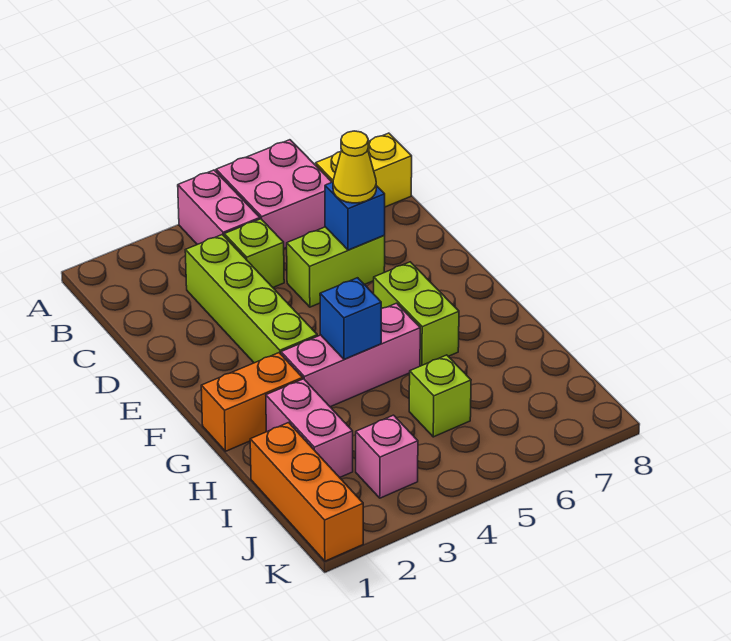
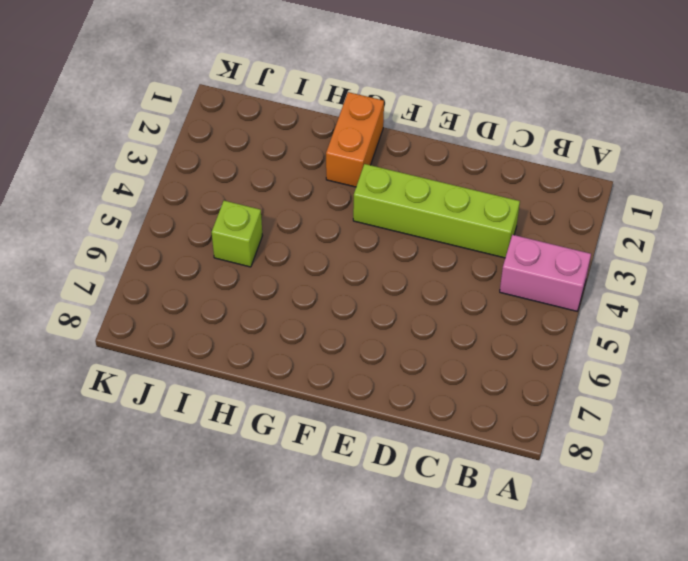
none -> pink 2x2 brick [216,140,332,248]
none -> yellow 1x2 brick [316,133,412,207]
none -> lime 1x1 brick [224,219,284,287]

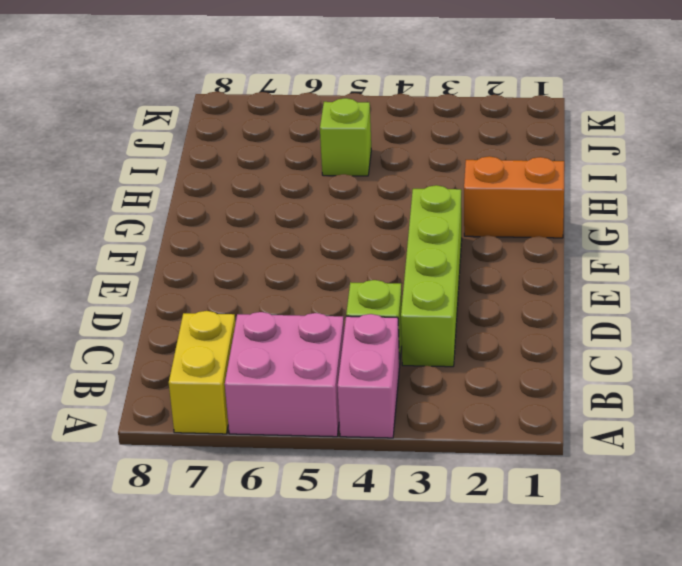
yellow 1x2 brick [169,311,235,434] -> yellow 1x2 brick turned to [316,133,412,207]
none -> lime 1x2 brick [287,227,385,307]
none -> lime 1x2 brick [374,262,459,366]
none -> pink 1x3 brick [281,303,420,407]

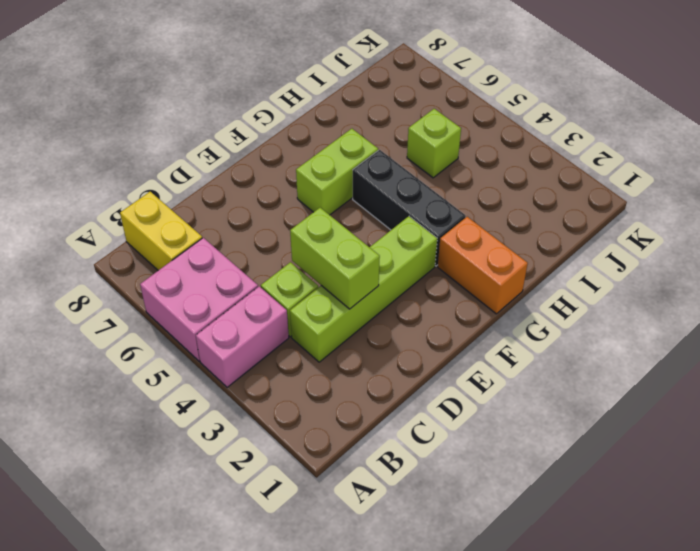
lime 1x2 brick [290,208,380,309] -> lime 1x2 brick moved to [287,227,385,307]
black 1x3 brick [353,150,466,266] -> pink 1x3 brick [281,303,420,407]
none -> pink 1x2 brick [266,379,353,478]
none -> orange 1x3 brick [250,423,363,561]
none -> pink 1x1 brick [356,415,418,498]

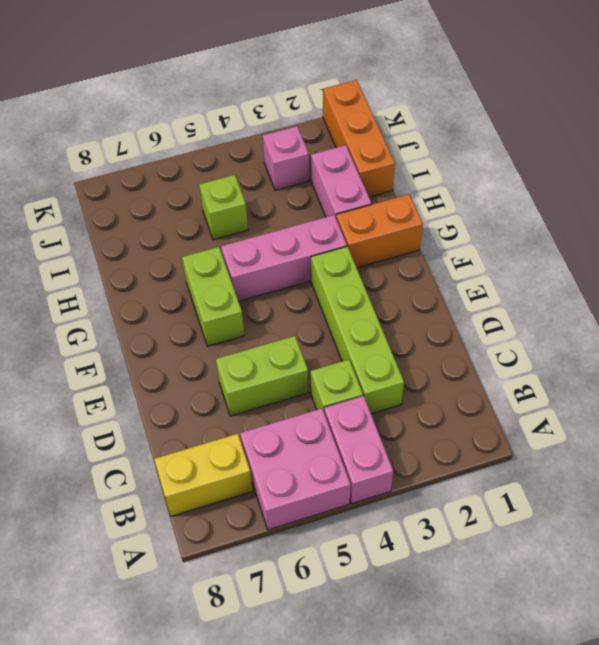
none -> blue 1x1 brick [325,182,385,250]
none -> blue 1x1 brick [320,278,381,360]
none -> yellow 1x1 cone [333,131,376,203]

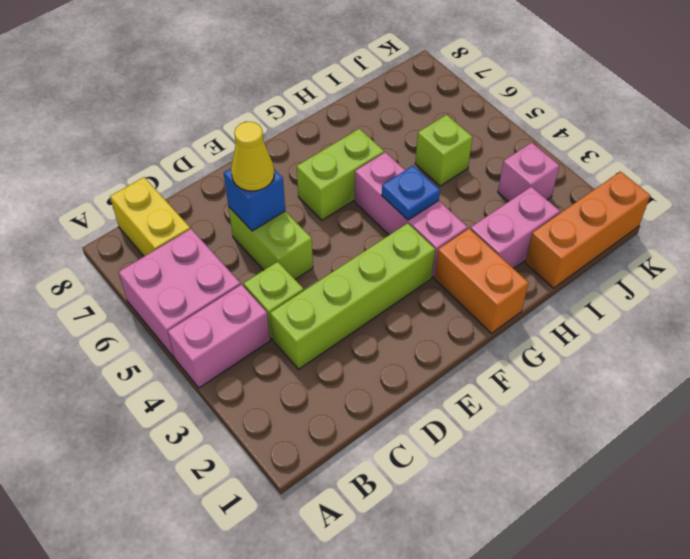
blue 1x1 plate [382,166,440,220] -> blue 1x1 brick [320,278,381,360]

